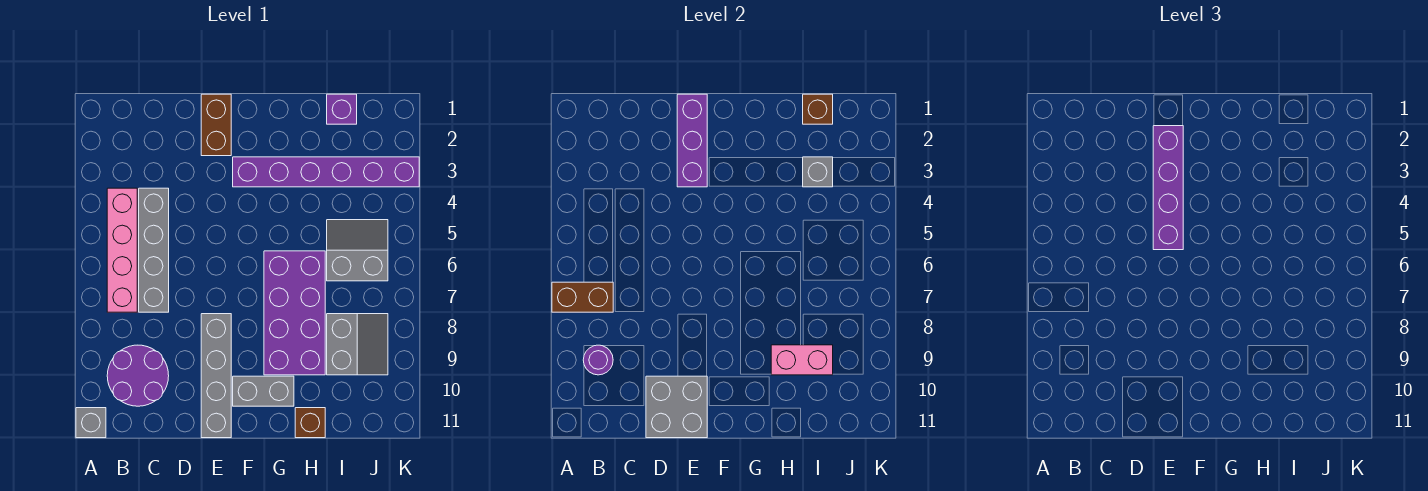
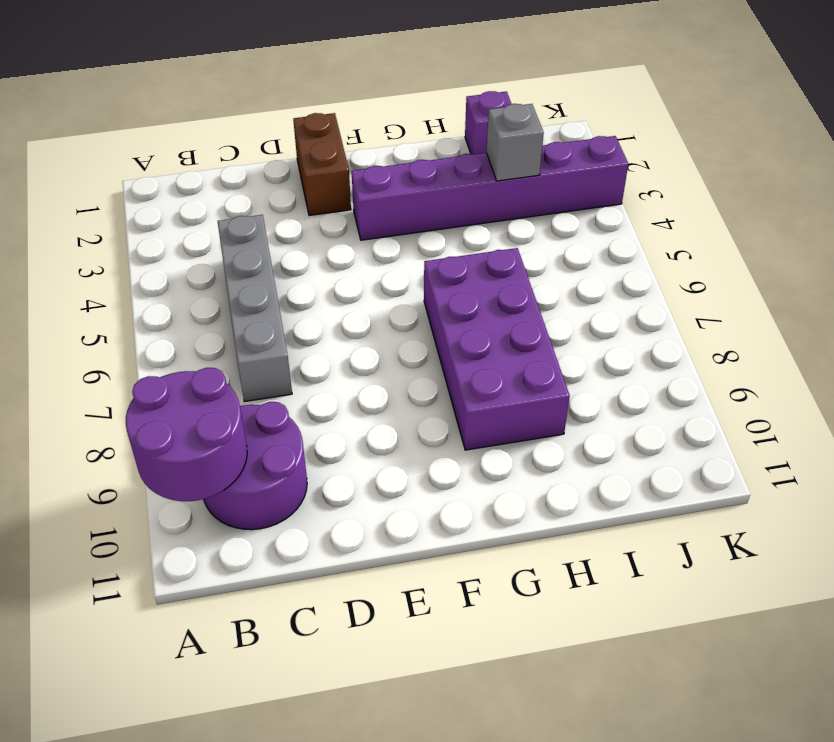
purple 2x2 round brick [126,368,247,501] -> purple 1x1 round brick [583,345,613,375]
none -> grey 1x1 brick [76,408,106,438]
none -> pink 1x4 brick [107,188,137,312]
none -> grey 1x4 brick [201,314,231,438]

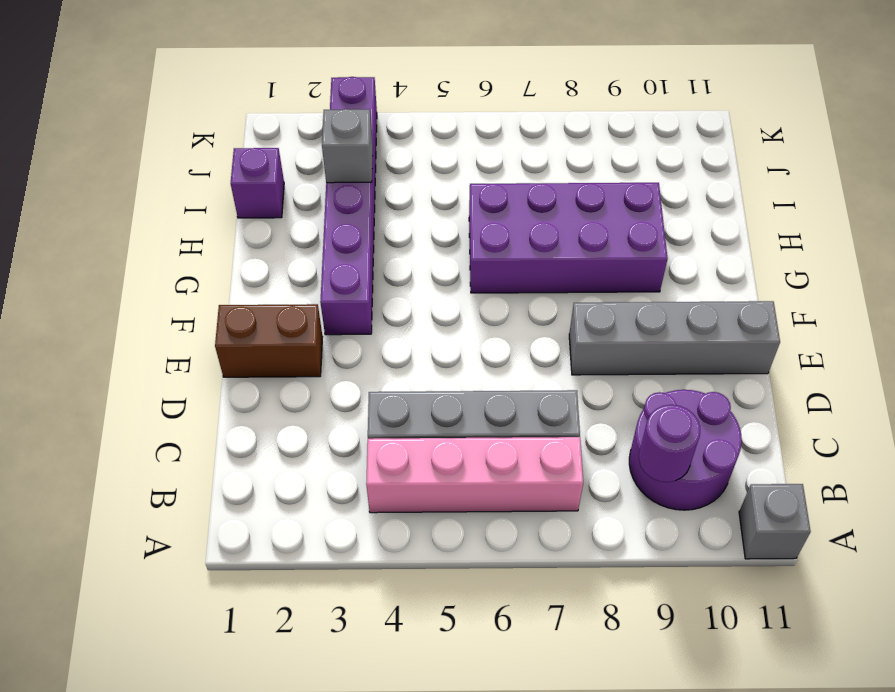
none -> grey 1x2 brick [233,376,294,406]
none -> brown 1x1 brick [295,408,325,438]
none -> grey 2x2 slope [327,220,388,281]

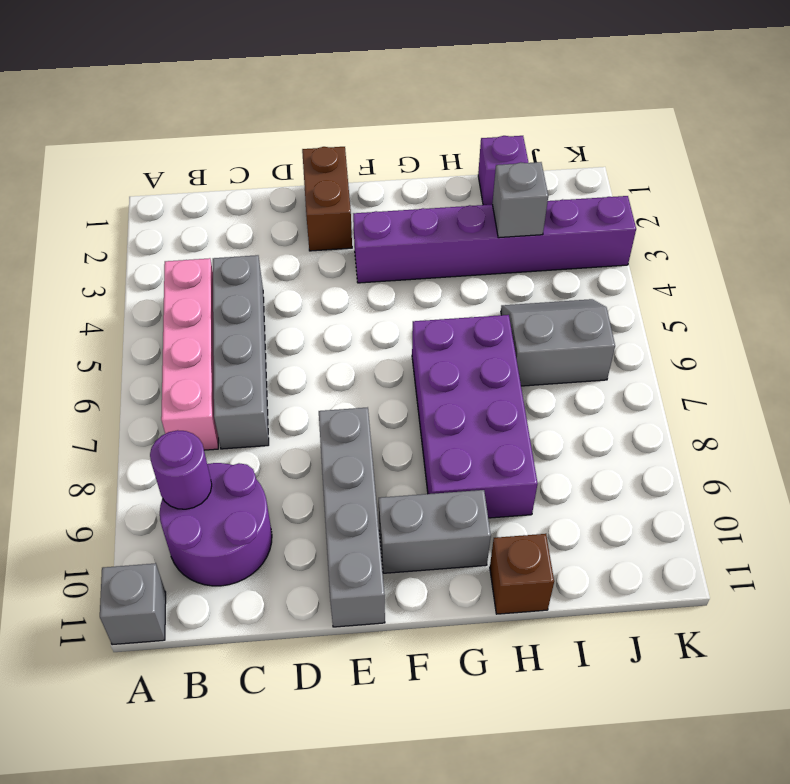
none -> grey 2x2 slope [327,314,388,375]
none -> brown 1x2 brick [552,282,613,312]
none -> grey 2x2 brick [646,376,707,438]

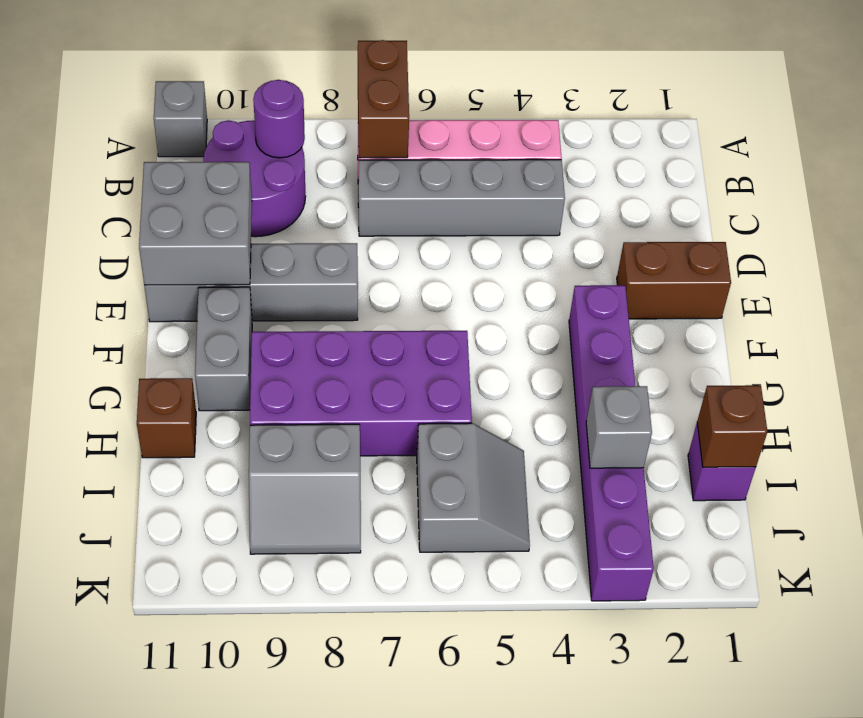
none -> purple 1x3 brick [677,94,707,187]
none -> pink 1x2 brick [771,345,833,375]
none -> purple 1x4 brick [1153,126,1183,250]

